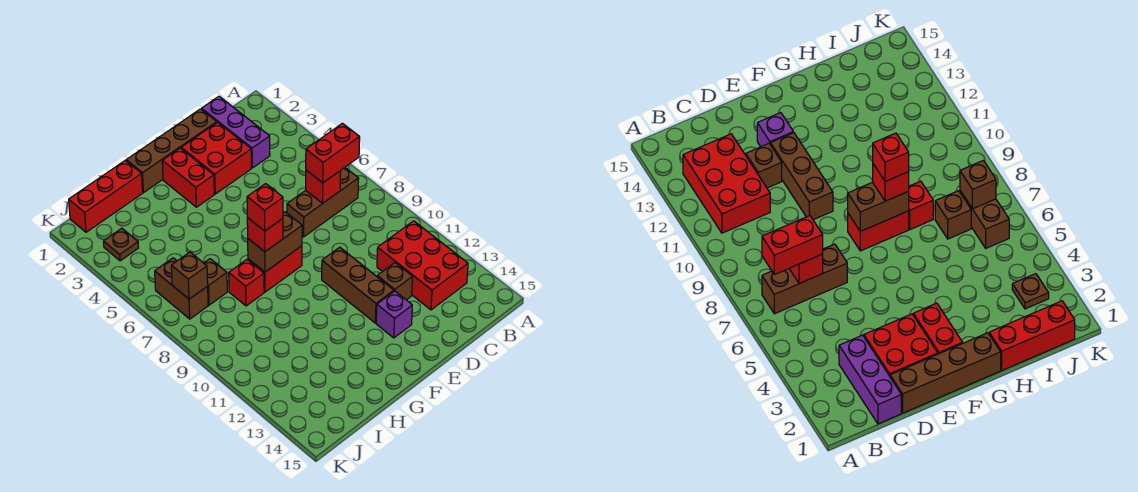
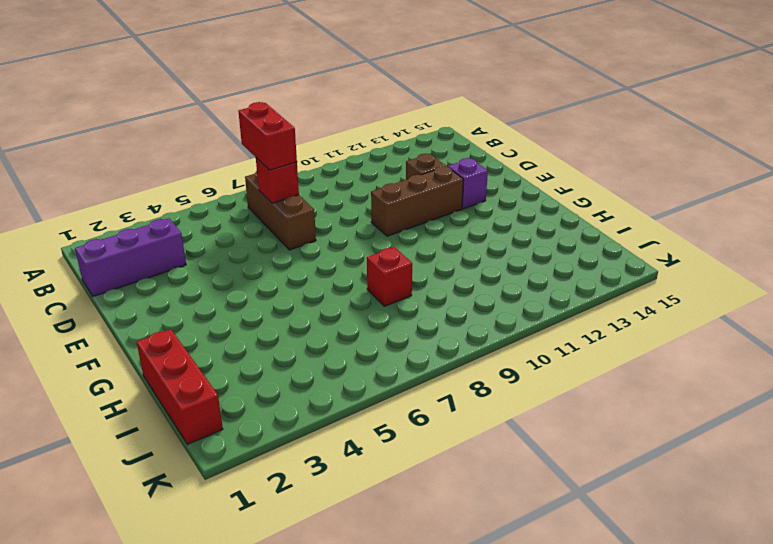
none -> red 2x3 brick [377,221,468,310]
none -> brown 1x4 brick [126,109,217,193]
none -> red 2x2 brick [181,122,251,194]

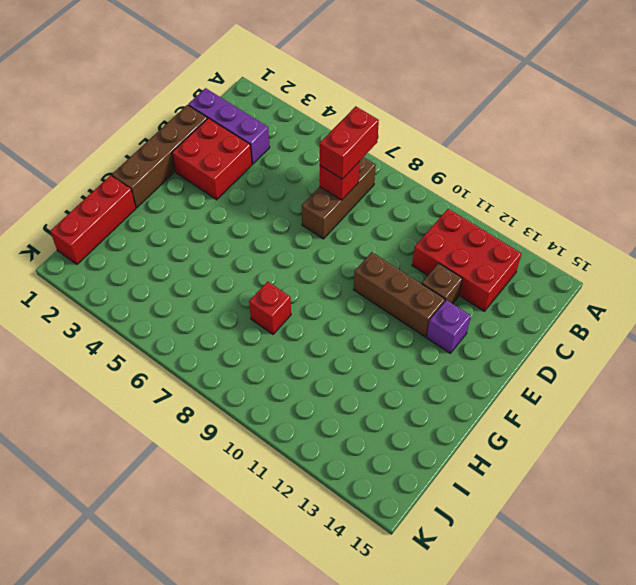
none -> red 1x2 brick [162,148,214,207]
none -> red 1x2 brick [248,246,302,292]
none -> brown 1x1 brick [204,259,227,305]

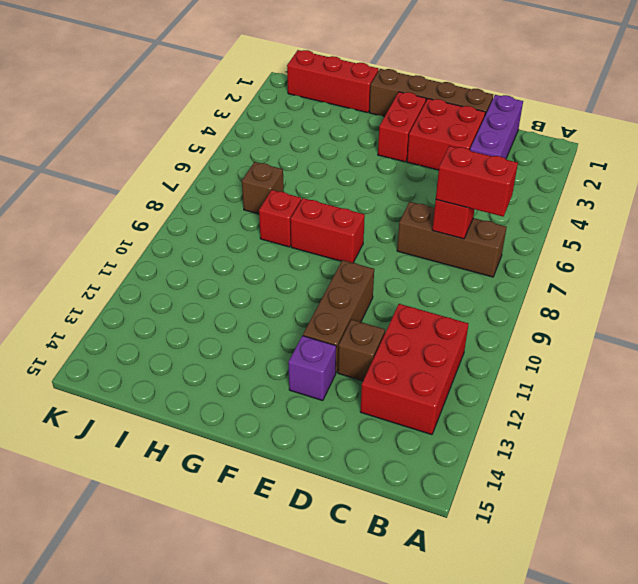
none -> brown 1x1 plate [104,228,138,261]
none -> brown 1x2 brick [155,258,208,319]
none -> brown 1x2 brick [248,212,302,272]

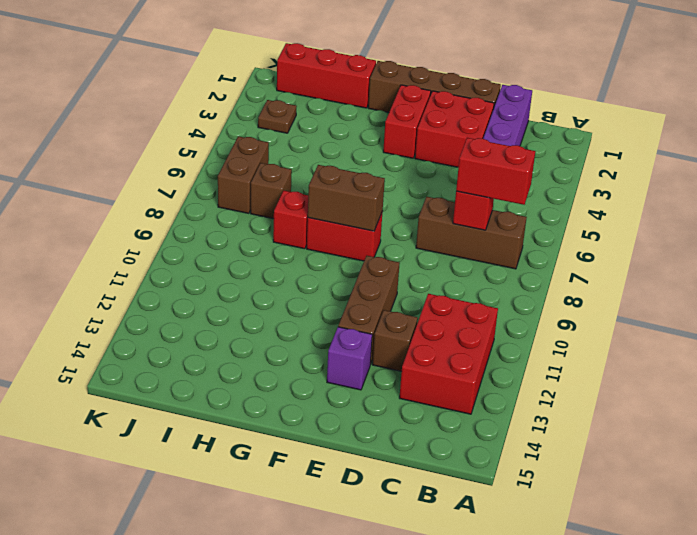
none -> brown 1x1 brick [171,252,208,299]
none -> red 1x1 brick [247,218,283,252]
none -> red 1x1 brick [247,184,283,231]

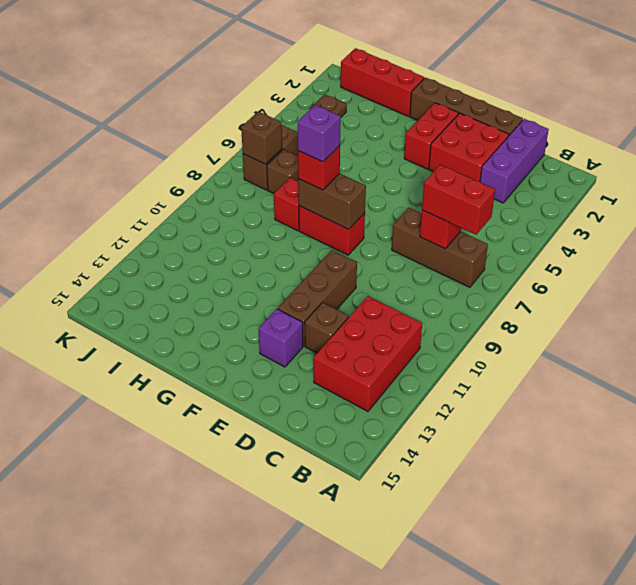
purple 1x1 brick [298,105,341,162] -> red 1x1 brick [247,184,283,231]

